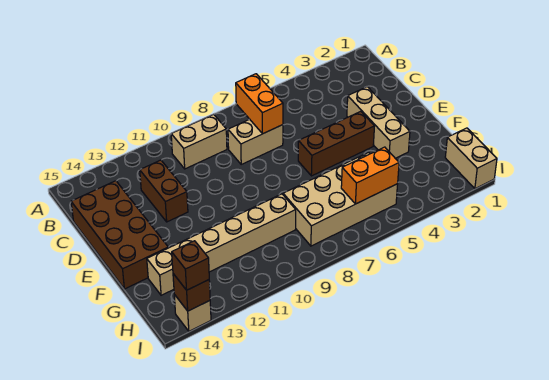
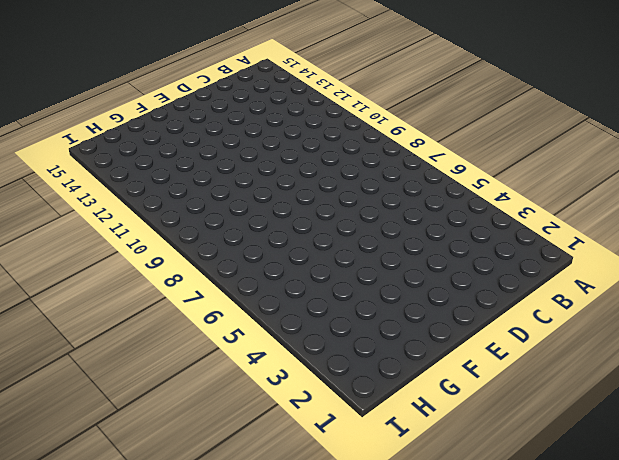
none -> tan 1x2 brick [171,114,227,169]
none -> tan 1x2 brick [228,119,283,164]
none -> brown 1x2 brick [140,160,188,222]

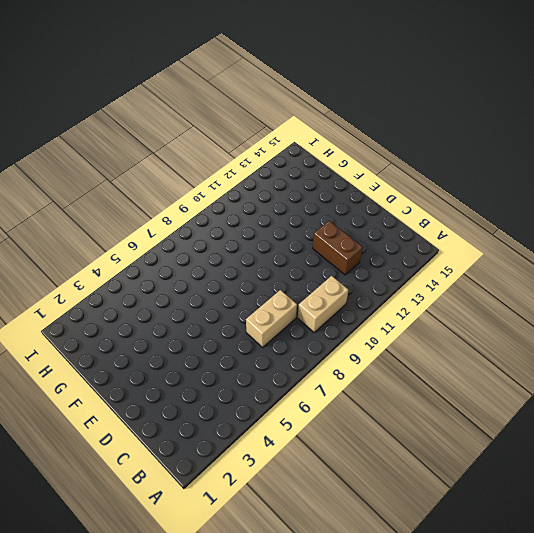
none -> brown 2x4 brick [71,181,168,289]
none -> tan 1x3 brick [347,87,410,158]
none -> brown 1x3 brick [298,111,374,176]

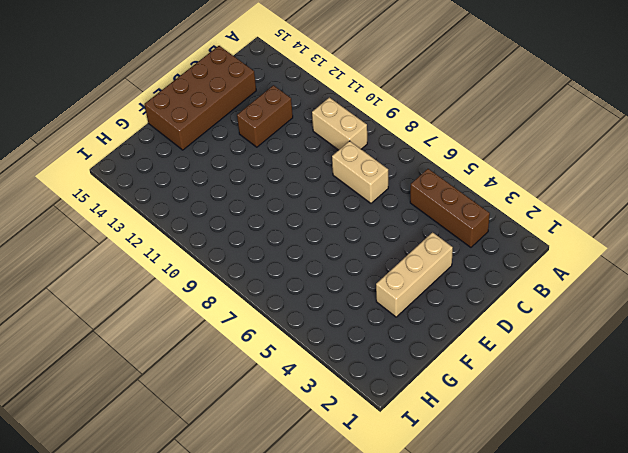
brown 1x3 brick [410,169,490,247] -> brown 1x3 brick moved to [298,111,374,176]
none -> tan 2x4 brick [283,152,398,246]
none -> tan 1x6 brick [147,194,296,295]
none -> tan 1x2 brick [445,128,497,189]

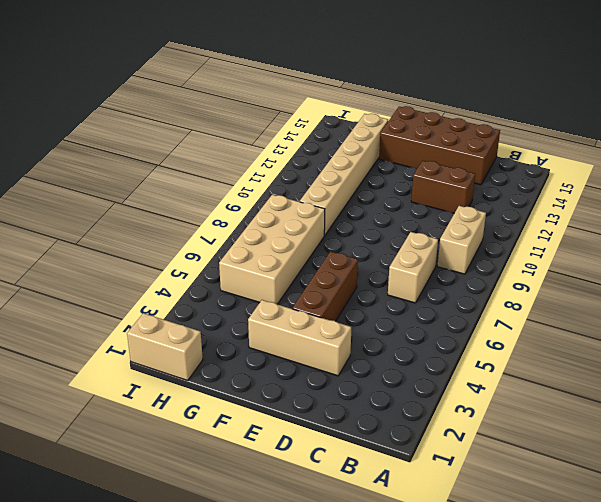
none -> tan 1x1 brick [174,294,211,331]
none -> orange 1x2 brick [236,74,283,134]
none -> orange 1x2 brick [341,147,399,204]

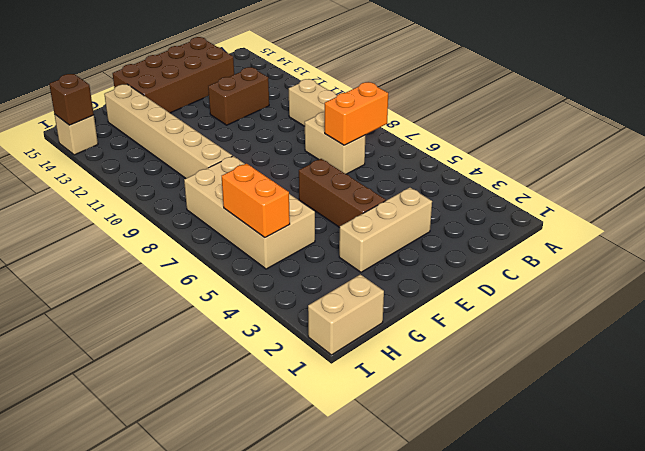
none -> brown 1x1 brick [172,241,209,290]

